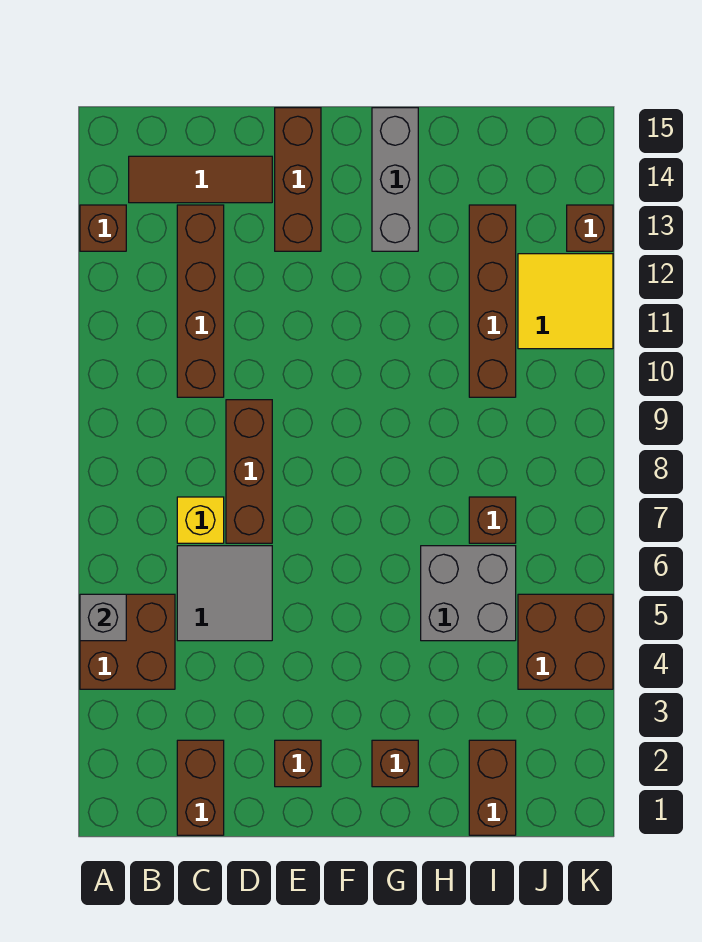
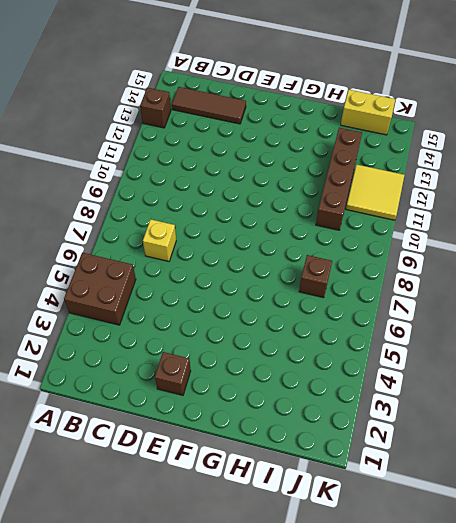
yellow 1x2 brick [341,90,395,135] -> none
none -> brown 1x2 brick [177,740,224,835]
none -> grey 2x2 tile [177,546,272,641]
none -> brown 1x4 brick [177,205,224,397]

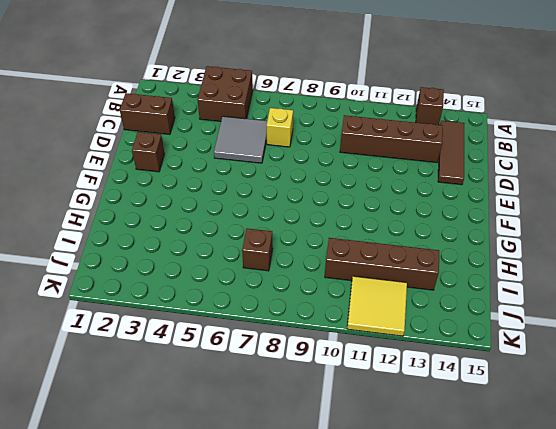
none -> brown 1x3 brick [226,400,272,543]
none -> brown 1x3 brick [275,108,321,251]
none -> brown 1x1 brick [372,740,418,787]

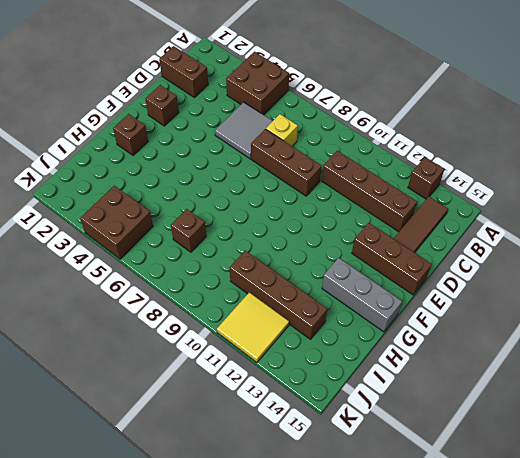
none -> grey 2x2 brick [421,546,516,641]
none -> brown 1x2 brick [469,740,516,835]
none -> brown 1x1 brick [567,205,613,251]

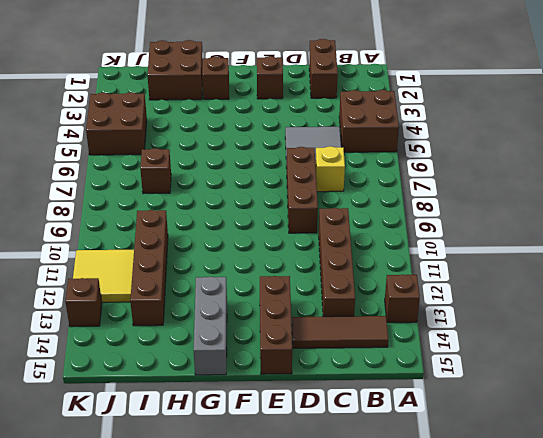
brown 2x2 brick [147,40,203,100] -> brown 1x2 brick [469,740,516,835]
none -> grey 2x2 brick [421,546,516,641]
none -> grey 1x1 brick [80,594,126,641]

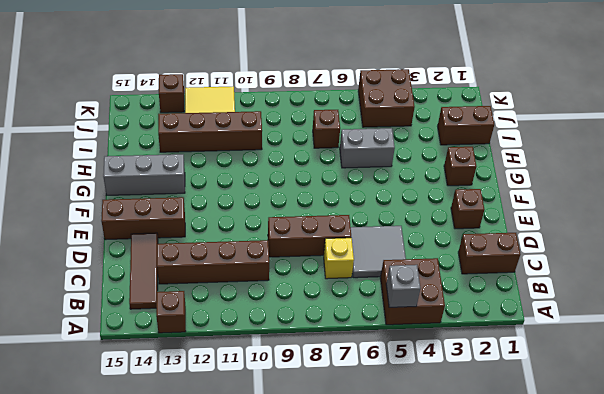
grey 1x2 brick [340,128,395,168] -> grey 2x2 brick [421,546,516,641]

